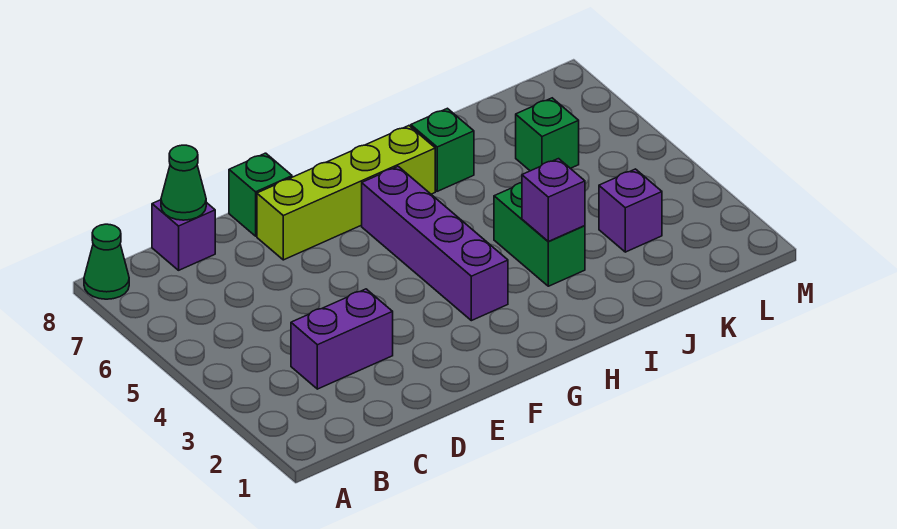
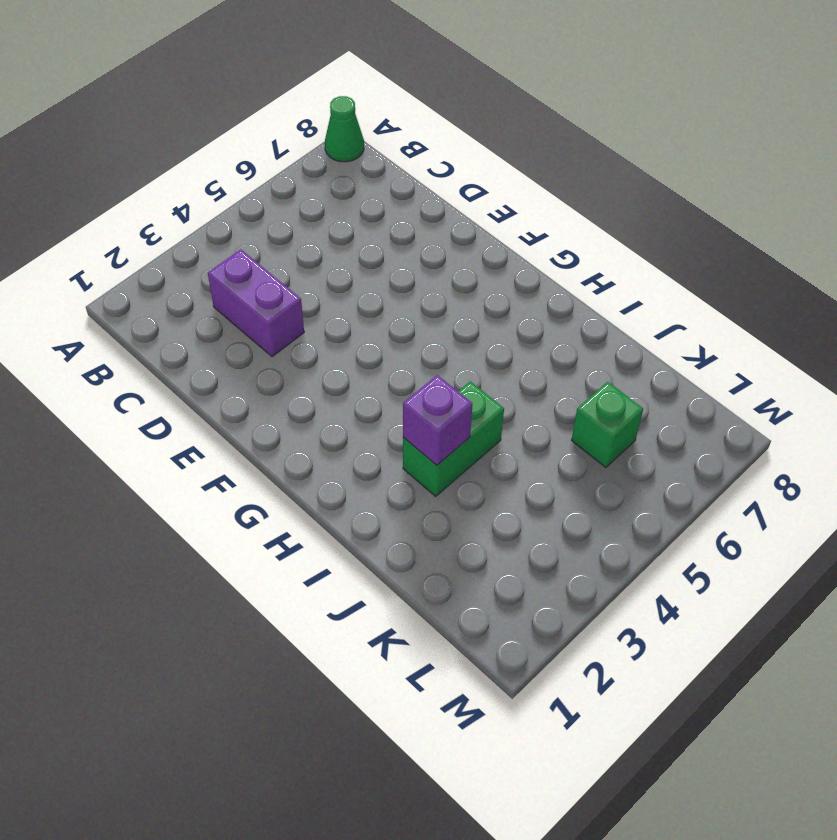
none -> purple 1x1 brick [152,200,215,270]
none -> lime 1x4 brick [257,126,435,260]
none -> green 1x1 brick [229,153,292,236]

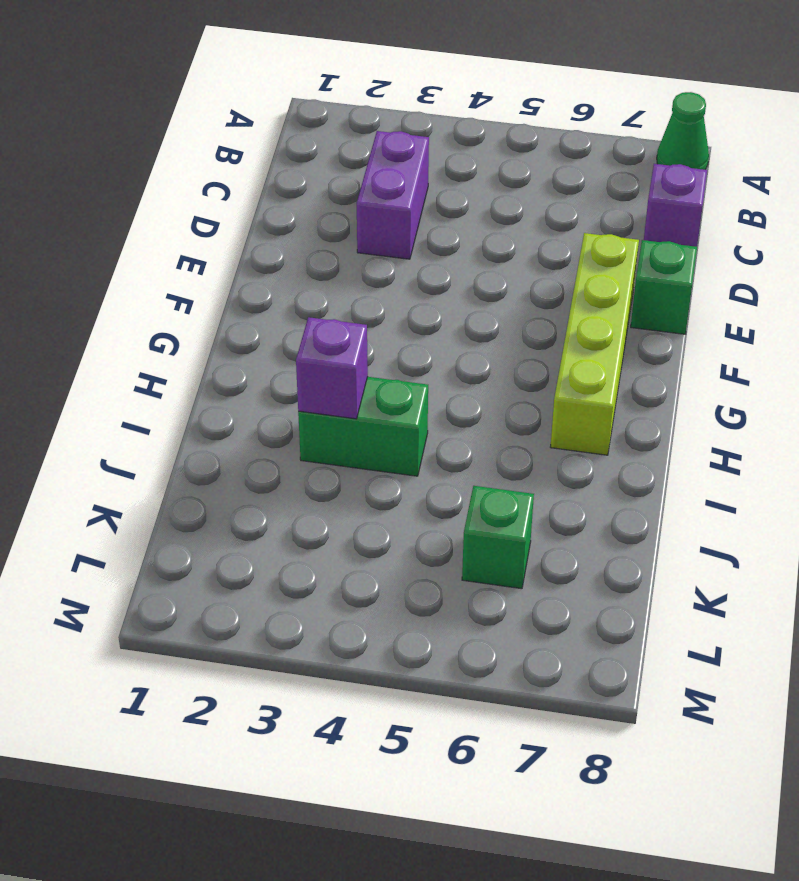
none -> purple 1x4 brick [362,167,508,321]
none -> green 1x1 brick [411,108,474,191]
none -> purple 1x1 brick [599,169,662,252]

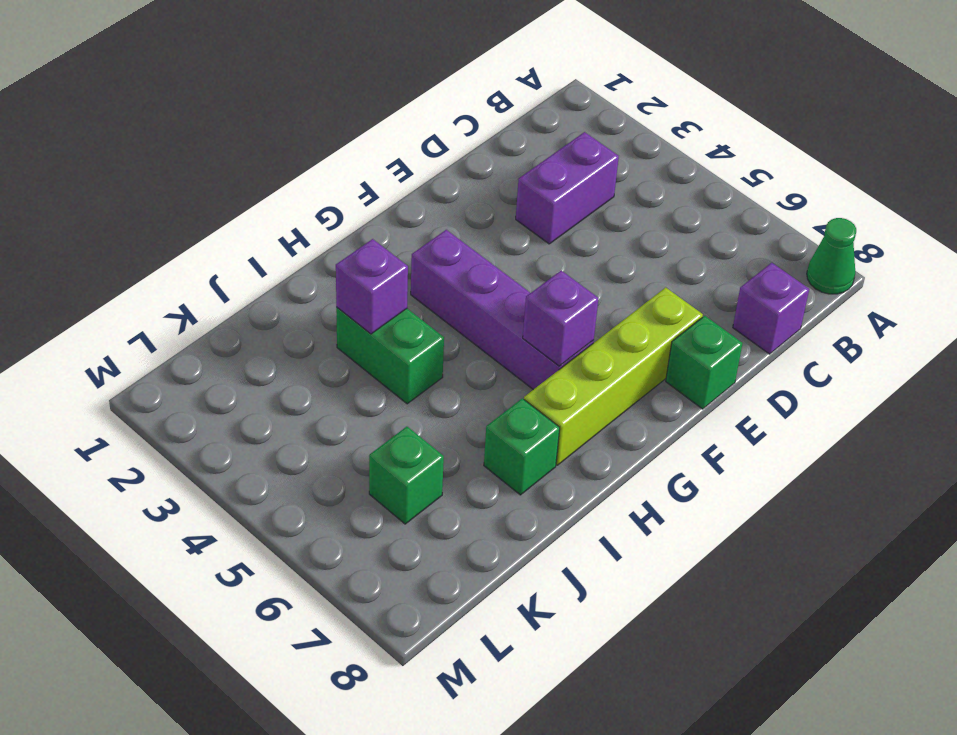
purple 1x1 brick [523,271,599,366] -> purple 1x1 brick moved to [599,169,662,252]
none -> green 1x1 cone [161,145,206,220]

